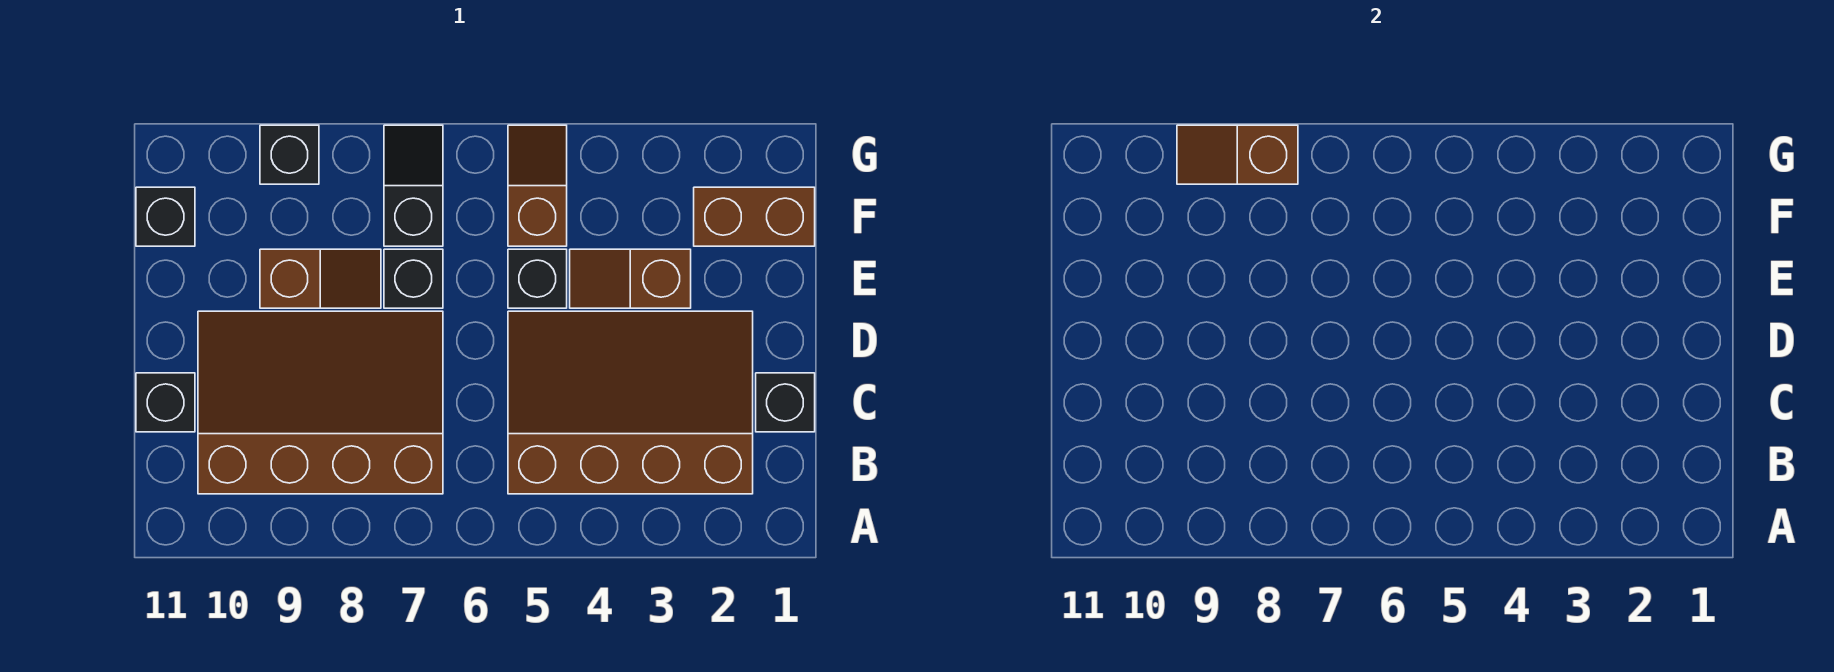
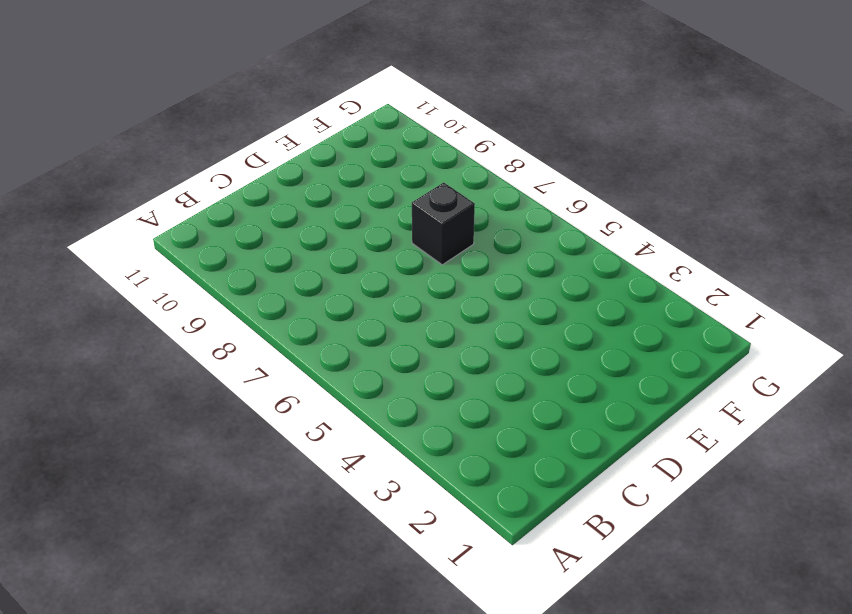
none -> brown 3x4 slope [508,311,753,494]
none -> brown 3x4 slope [198,311,443,494]
none -> black 1x1 brick [756,373,815,432]

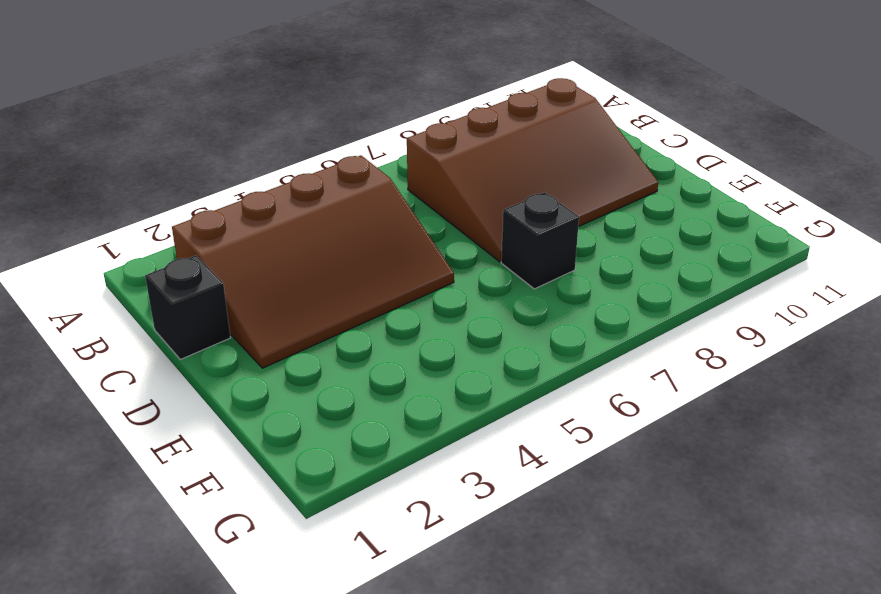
none -> black 1x1 brick [136,373,195,432]
none -> brown 1x2 slope [570,249,691,308]
none -> black 1x1 brick [508,249,567,308]

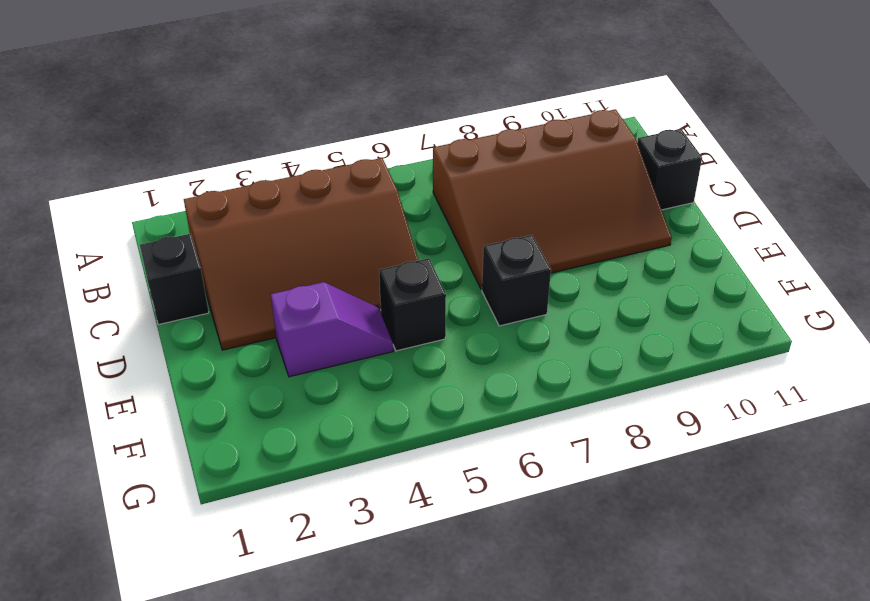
purple 1x2 slope [271,282,393,377] -> brown 1x2 slope [570,249,691,308]
none -> brown 1x2 slope [260,249,381,308]
none -> brown 1x2 brick [694,187,815,246]
none -> brown 1x2 slope [508,125,567,246]

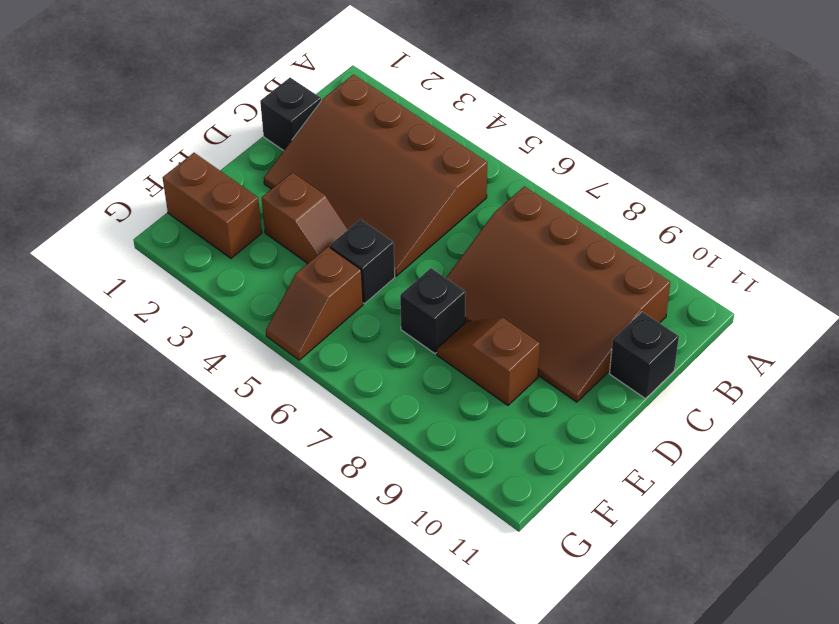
none -> black 1x2 slope [384,125,443,246]
none -> black 1x1 brick [136,187,195,246]
none -> black 1x1 brick [260,125,319,184]

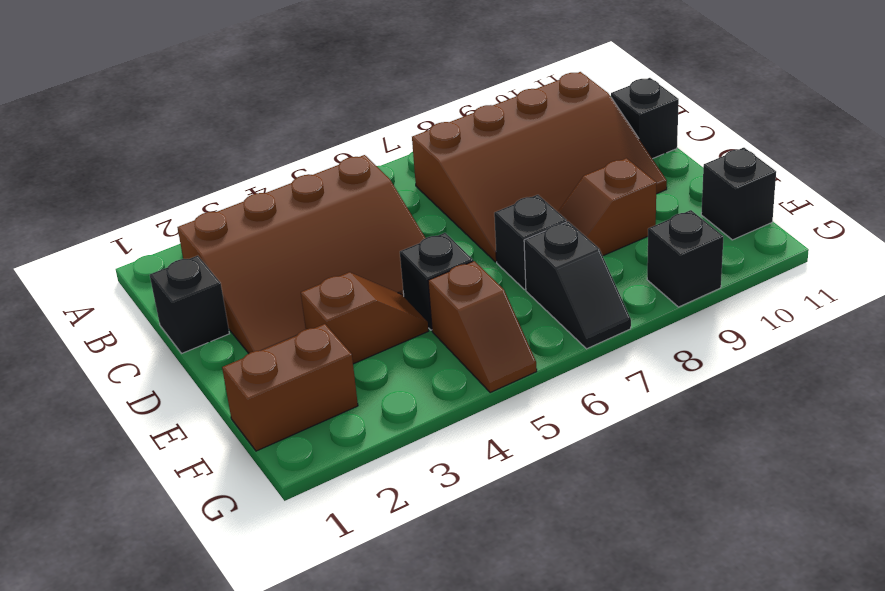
none -> brown 1x2 slope [1177,125,1298,184]

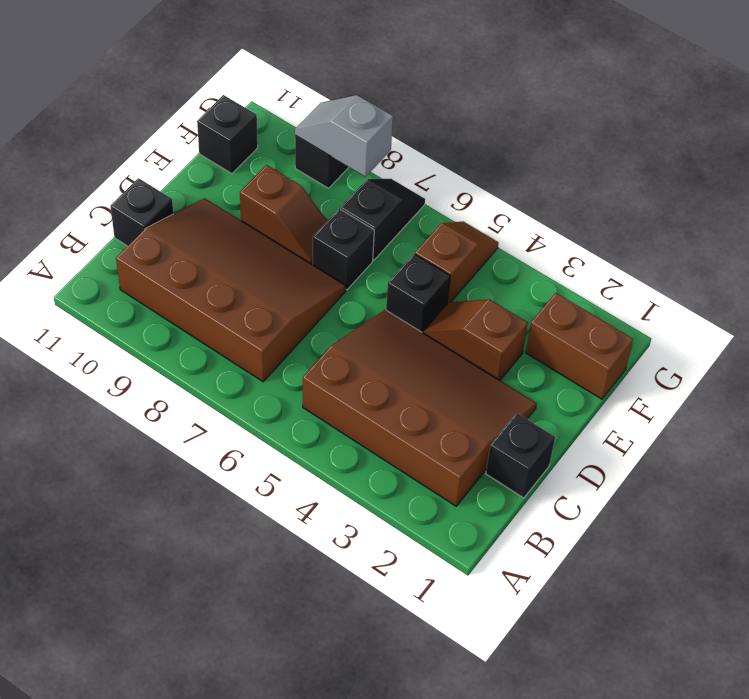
grey 1x2 slope [295,95,393,177] -> brown 1x2 slope [1177,125,1298,184]

